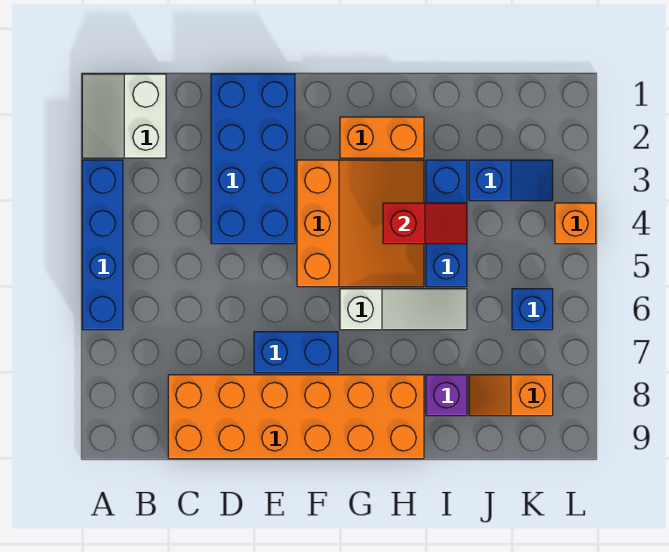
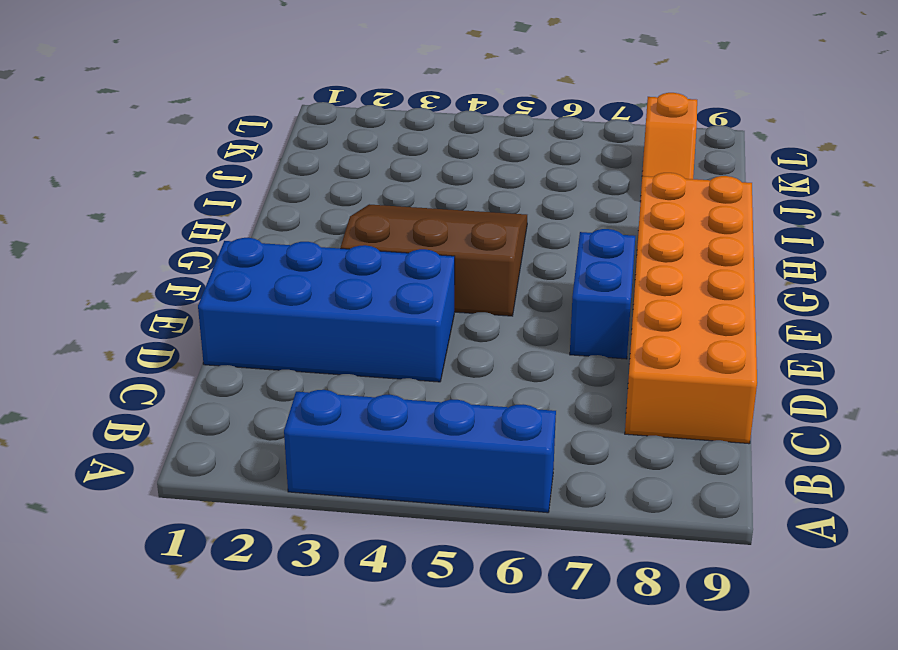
brown 3x3 slope [341,204,527,316] -> orange 3x3 slope [297,160,424,287]
none -> white 2x2 slope [82,74,166,158]
none -> orange 1x2 brick [340,117,424,158]
none -> white 1x3 slope [340,289,467,330]

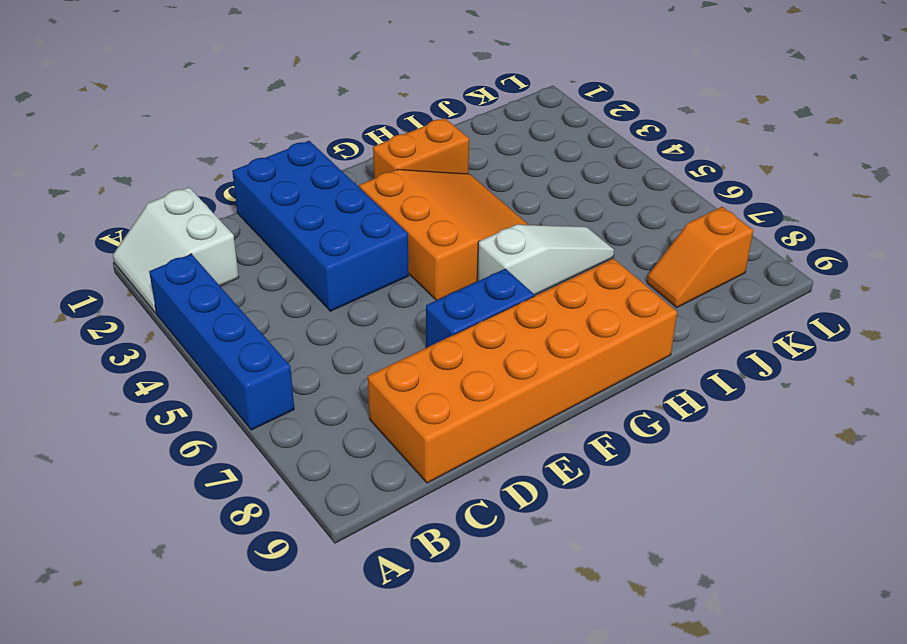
none -> blue 1x3 brick [426,160,467,287]
none -> purple 1x1 brick [426,375,467,416]
none -> blue 1x2 slope [469,160,553,201]

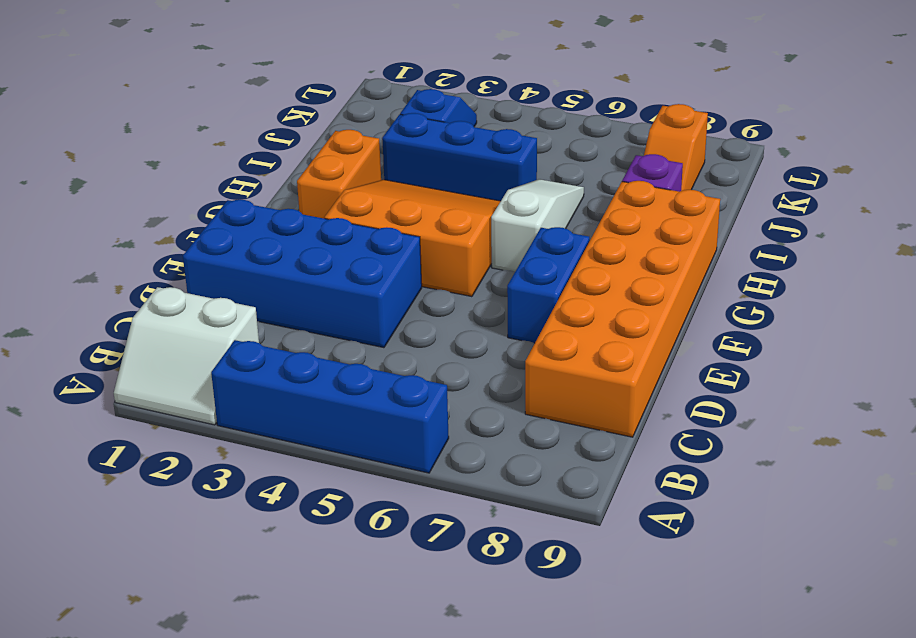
none -> blue 1x1 brick [512,289,553,330]
none -> orange 1x1 brick [555,203,596,244]
none -> red 1x2 slope [383,203,467,244]

